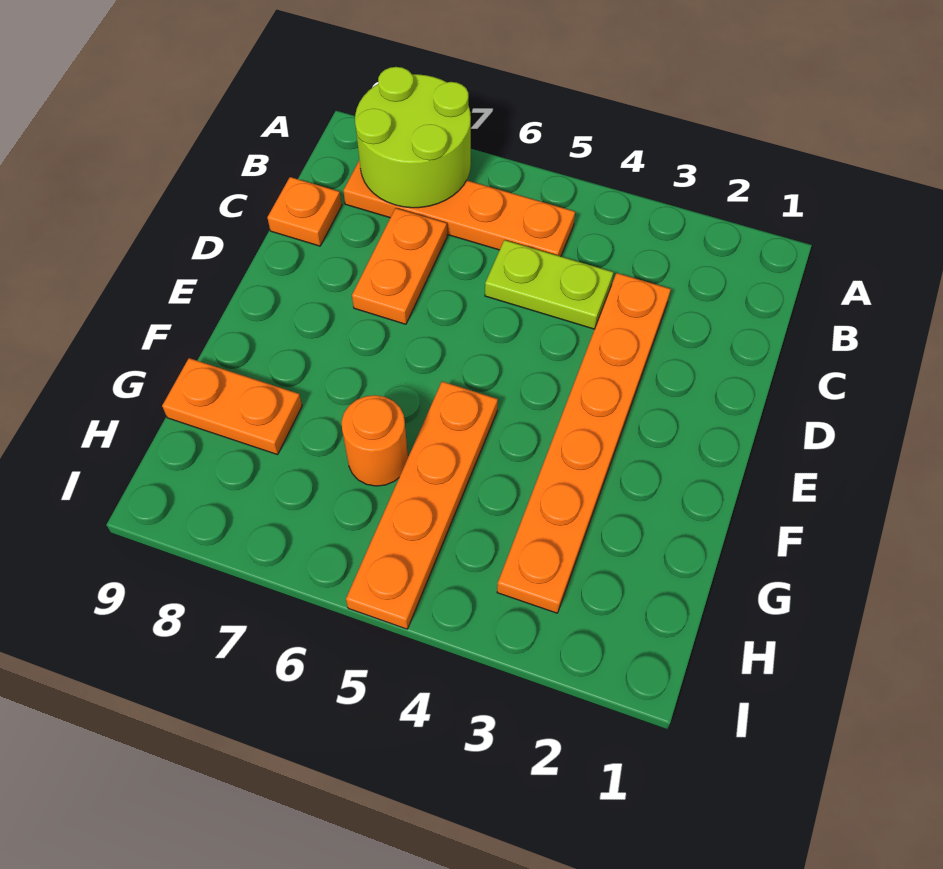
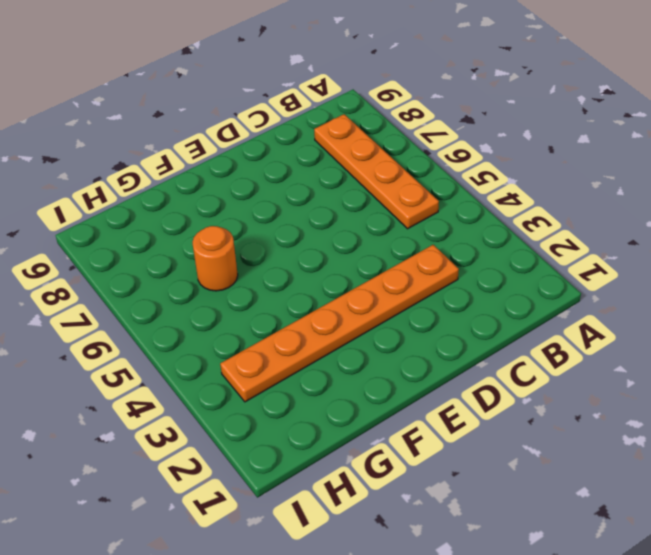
none -> lime 1x2 plate [485,240,613,329]
none -> orange 1x2 plate [352,208,447,324]

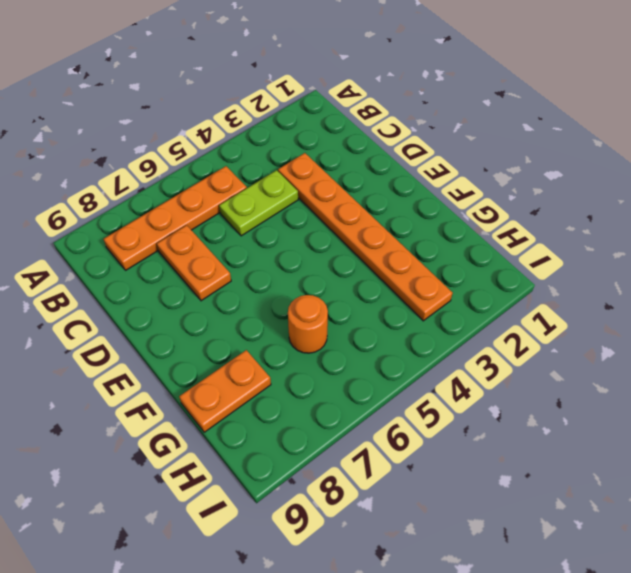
none -> orange 1x1 plate [267,177,342,246]
none -> orange 1x4 plate [346,381,498,629]

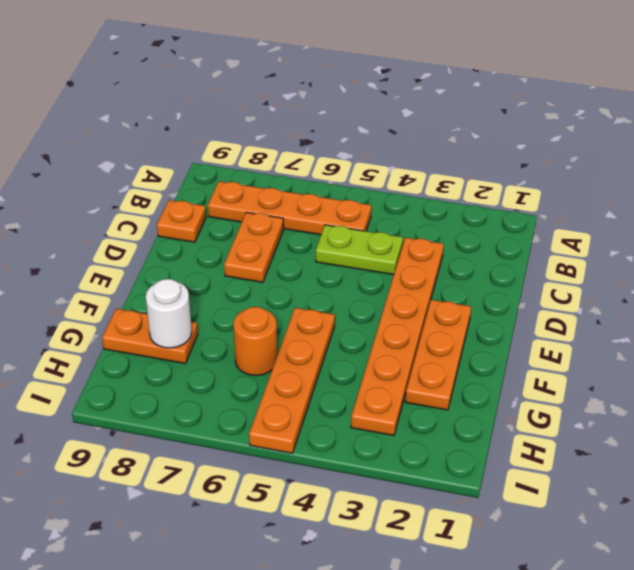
orange 1x3 plate [405,300,471,410] -> none
white 1x1 round brick [146,279,192,348] -> none
none -> lime 2x2 round brick [355,67,471,208]

